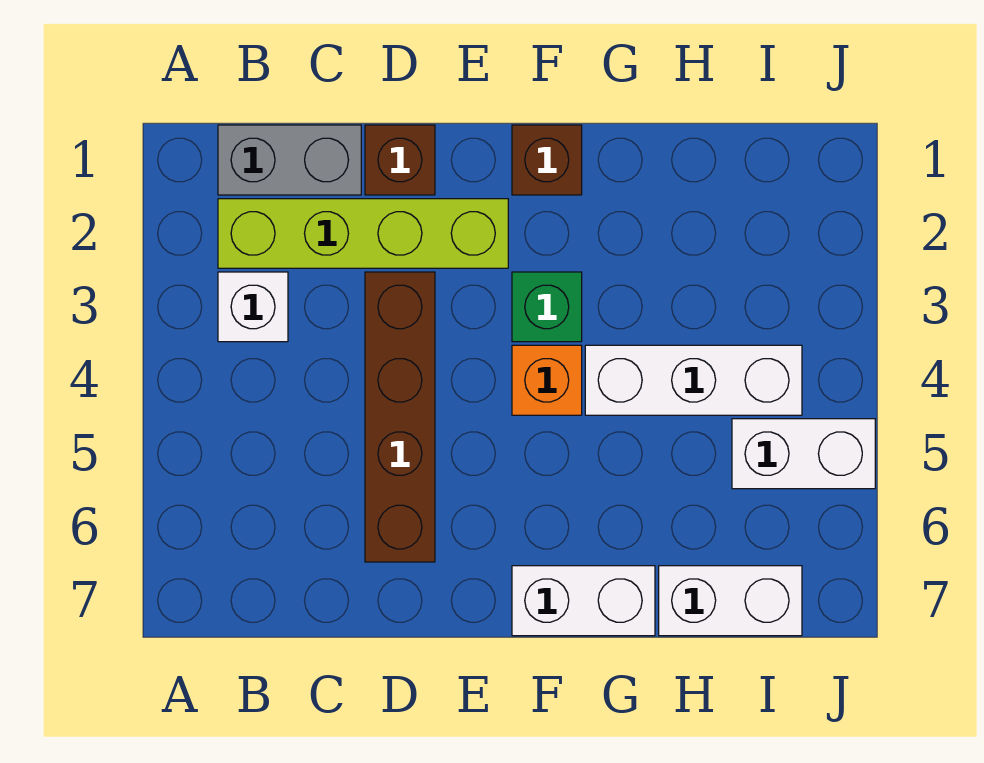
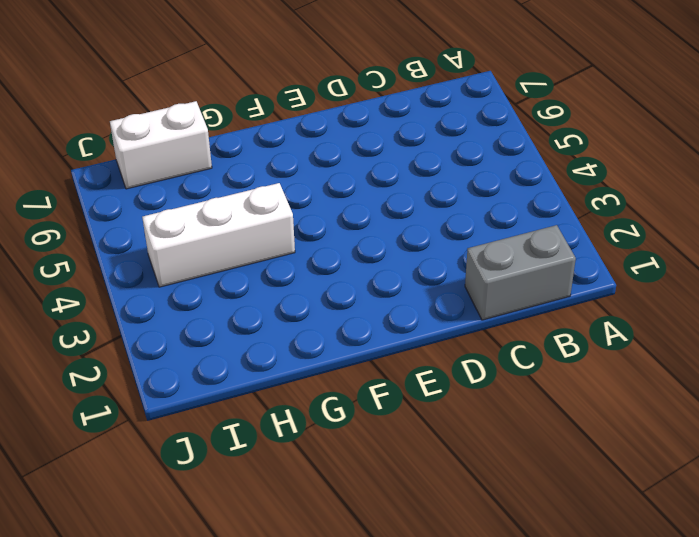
none -> lime 1x4 brick [218,199,508,268]
none -> white 1x1 brick [218,272,288,342]
none -> brown 1x1 brick [365,125,435,195]

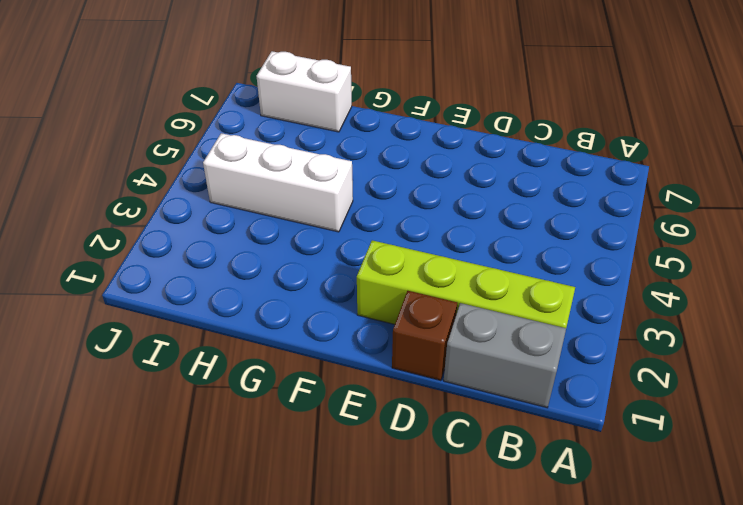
none -> white 1x1 brick [218,272,288,342]
none -> brown 1x4 brick [365,272,435,562]
none -> brown 1x1 brick [512,125,582,195]

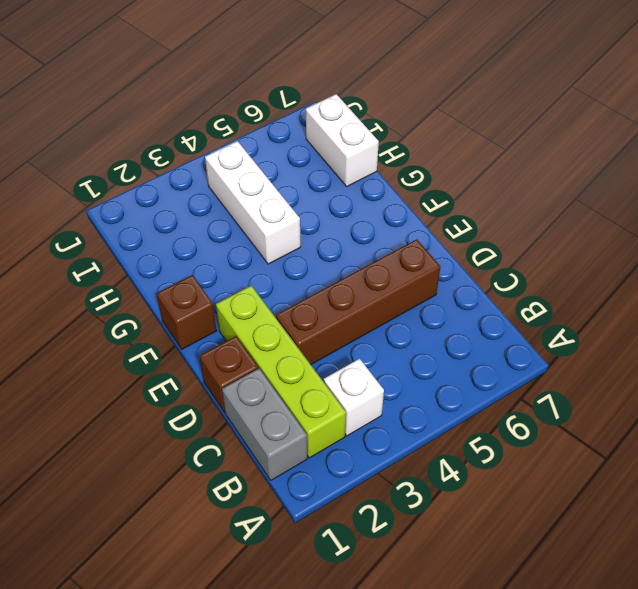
none -> green 1x1 brick [512,272,582,342]
none -> orange 1x1 brick [512,345,582,415]
none -> white 1x2 brick [512,566,655,636]

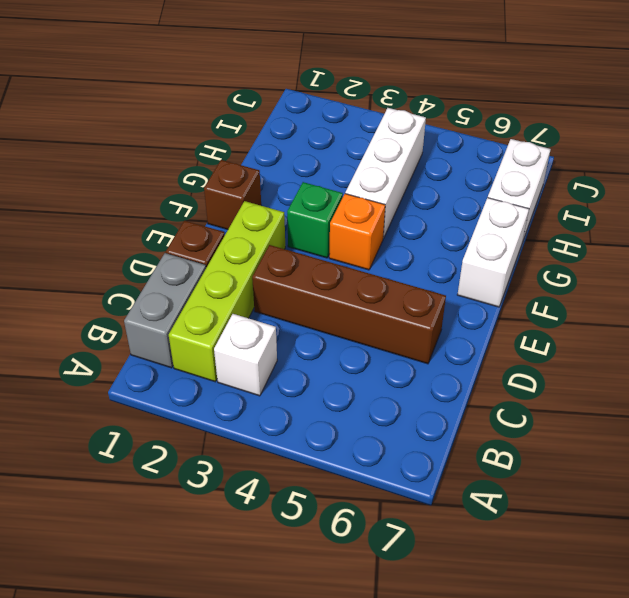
none -> white 1x2 brick [732,419,875,489]

